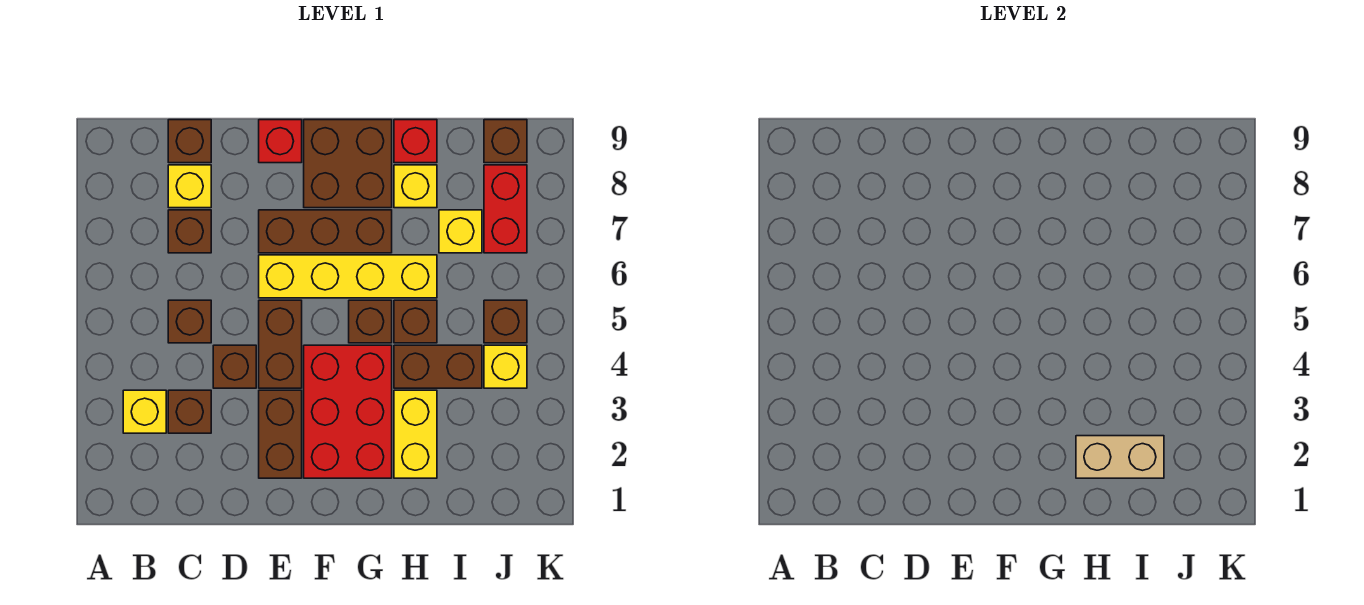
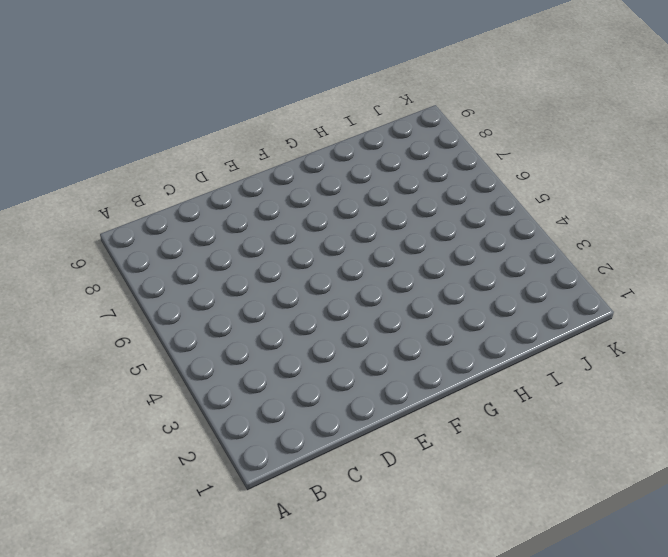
none -> yellow 1x1 brick [123,390,166,433]
none -> brown 1x1 brick [168,390,211,433]
none -> brown 1x1 brick [168,300,211,343]

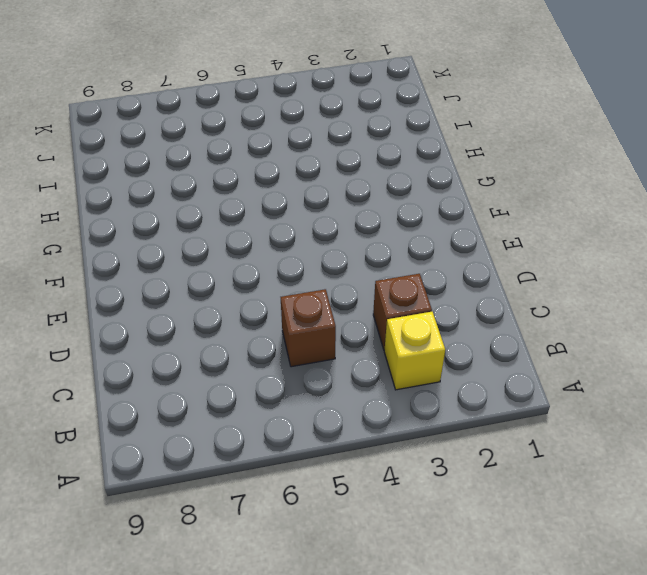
none -> brown 1x1 brick [168,210,211,253]
none -> yellow 1x1 brick [168,165,211,208]
none -> brown 1x1 brick [168,120,211,163]

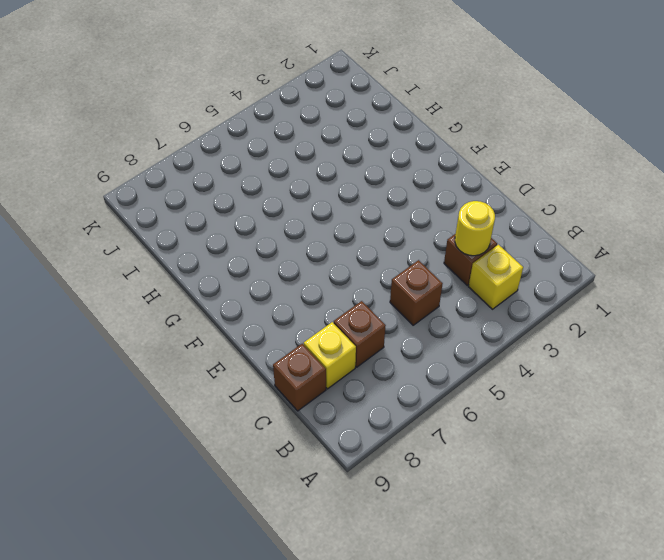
yellow 1x1 round brick [455,201,495,256] -> none
none -> brown 1x1 brick [213,345,256,388]
none -> brown 1x2 brick [259,390,302,478]
none -> brown 1x2 brick [259,300,302,388]

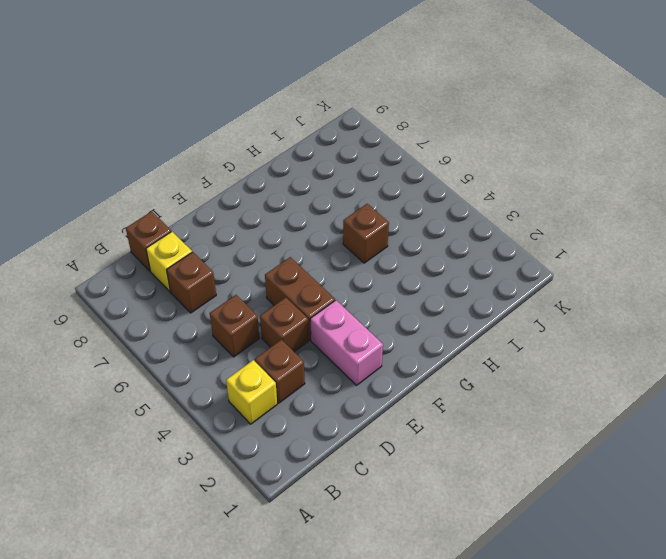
pink 1x2 brick [310,300,383,385] -> brown 1x2 brick [259,390,302,478]
none -> yellow 1x4 brick [259,255,437,298]
none -> brown 1x3 brick [259,210,392,253]
none -> red 1x1 brick [259,120,302,163]

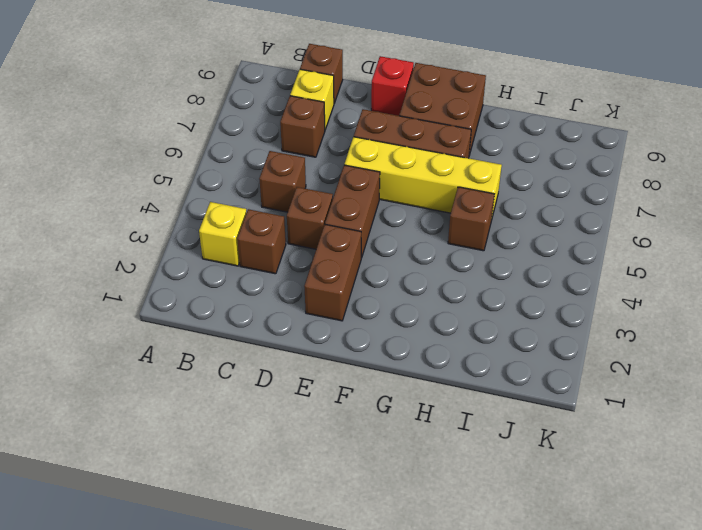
none -> red 2x3 brick [304,345,392,478]
none -> brown 1x1 brick [349,300,392,343]
none -> yellow 1x2 brick [394,390,437,478]

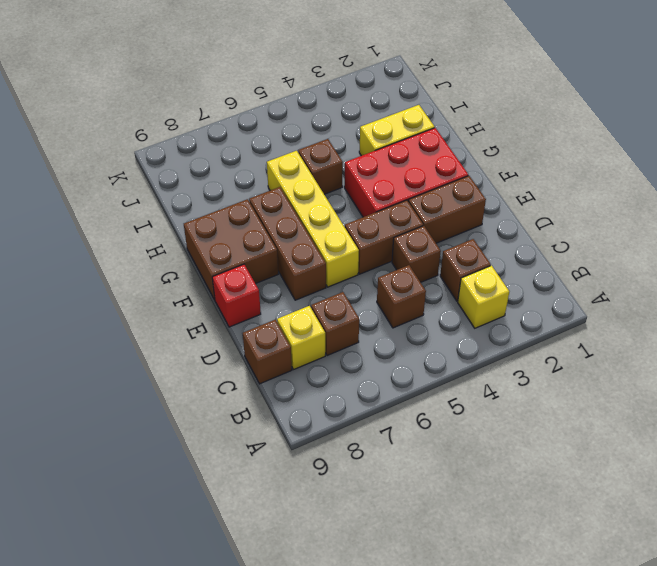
none -> brown 1x1 brick [349,300,392,343]
none -> brown 1x2 brick [394,345,482,388]
none -> yellow 1x1 brick [394,165,437,208]

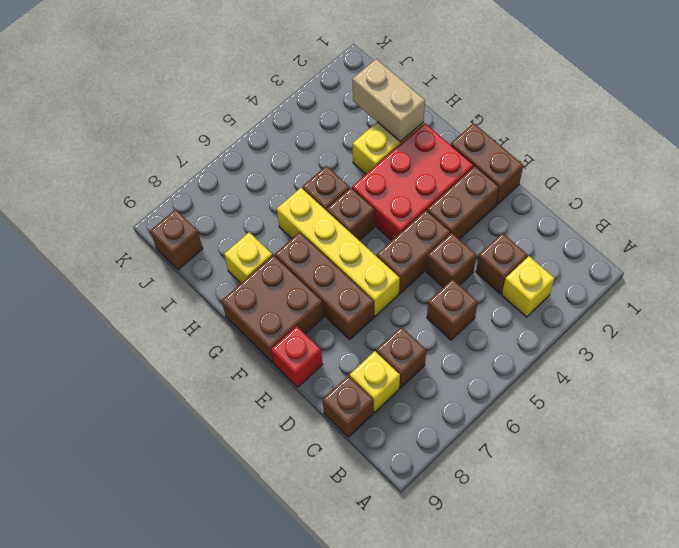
brown 1x2 brick [451,123,523,204] -> brown 1x2 brick moved to [394,345,482,388]
none -> red 1x1 brick [394,120,437,163]
none -> yellow 1x1 brick [439,210,482,253]
none -> yellow 1x1 brick [484,345,527,388]

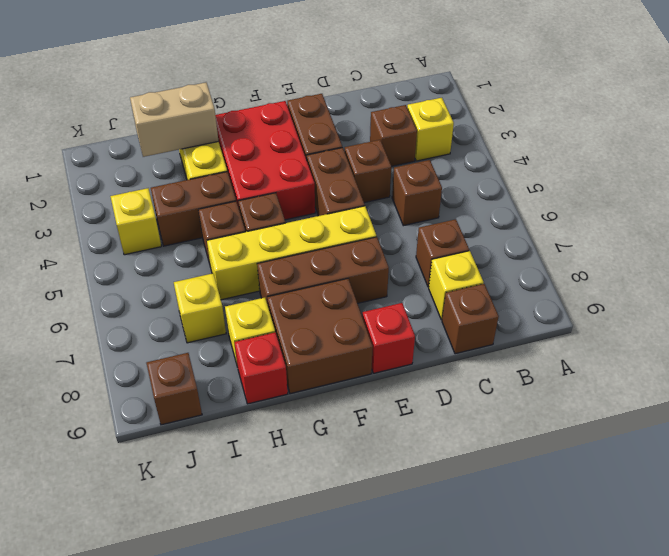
none -> brown 1x1 brick [484,300,527,343]
none -> red 1x2 brick [484,165,527,253]

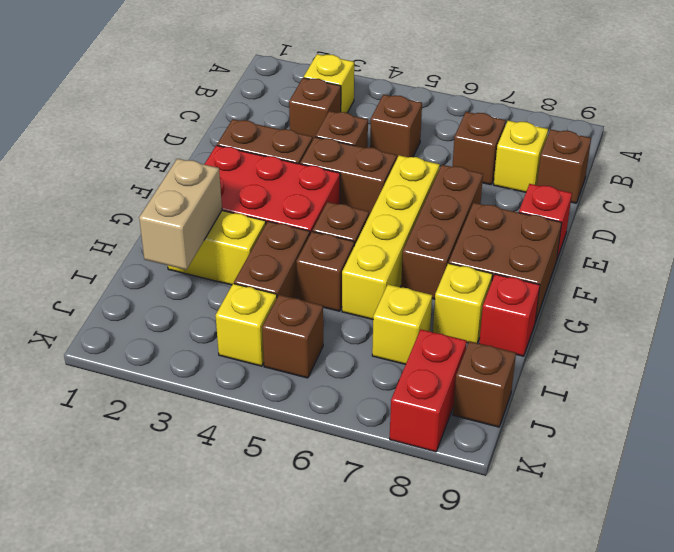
red 1x2 brick [390,330,467,452] -> red 1x2 brick turned to [484,165,527,253]

